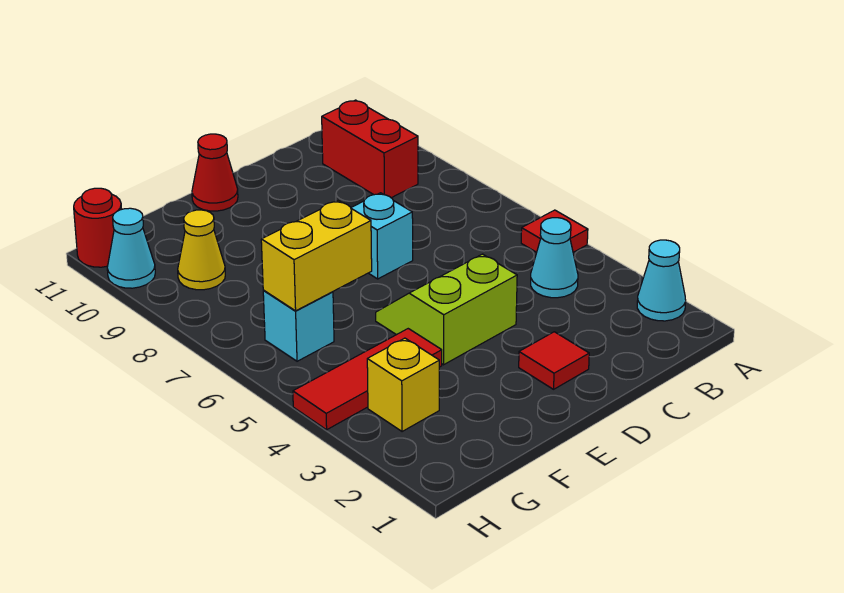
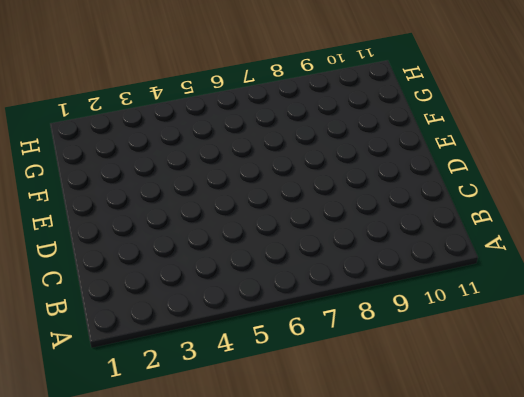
none -> cyan 1x1 cone [637,240,686,321]
none -> red 1x1 tile [521,210,588,252]
none -> cyan 1x1 cone [531,218,578,298]

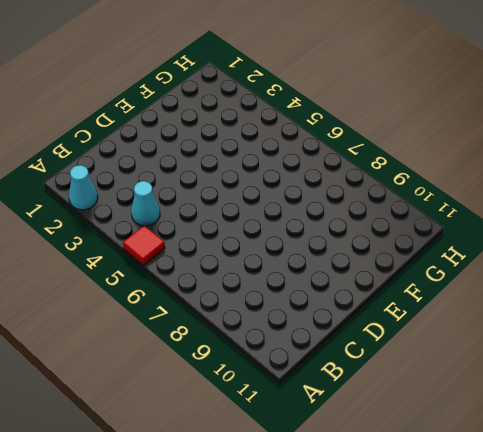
none -> red 1x2 brick [322,100,418,198]
none -> red 1x1 tile [519,332,589,389]
none -> lime 2x2 slope [376,254,517,365]

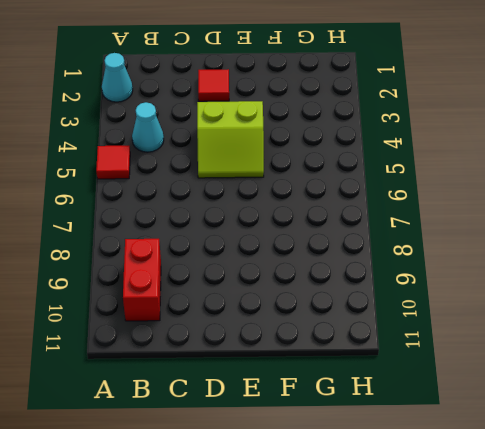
none -> cyan 1x1 brick [351,193,413,279]
none -> red 1x1 cone [192,134,238,211]
none -> red 1x3 tile [293,329,442,430]

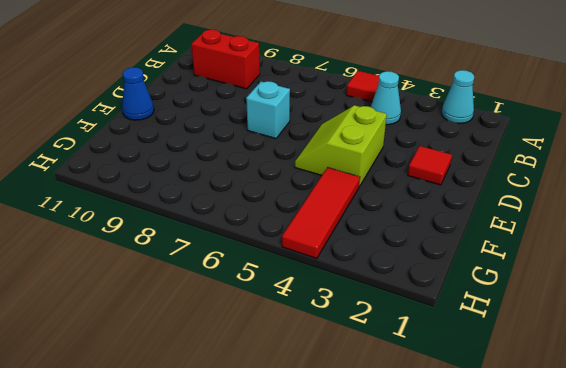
blue 1x1 cone [122,67,154,120] -> red 1x1 cone [192,134,238,211]
none -> yellow 1x1 brick [367,338,439,432]
none -> cyan 1x1 brick [263,291,334,361]
none -> yellow 1x1 cone [178,210,225,290]

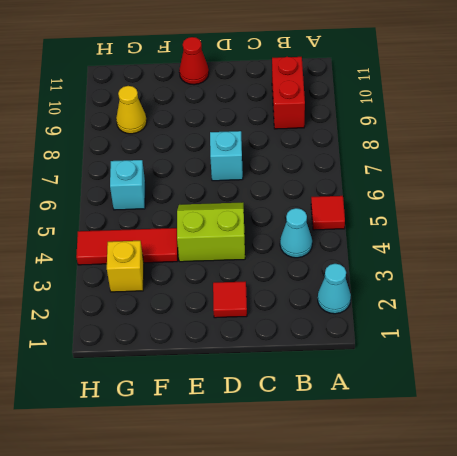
none -> cyan 1x1 cone [107,208,155,288]
none -> red 1x1 round brick [74,188,122,267]
none -> yellow 1x2 brick [261,201,372,311]

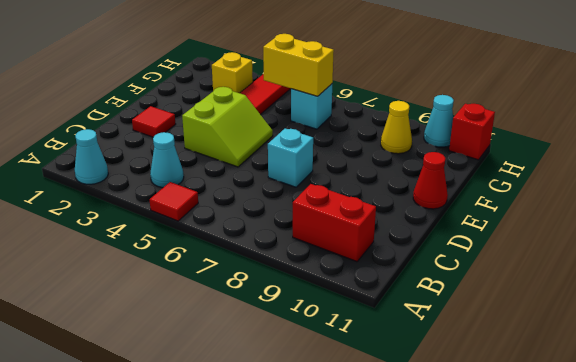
yellow 1x2 brick [263,34,334,96] -> yellow 1x2 brick turned to [261,201,372,311]
red 1x1 brick [449,104,495,160] -> red 1x1 round brick [74,188,122,267]

